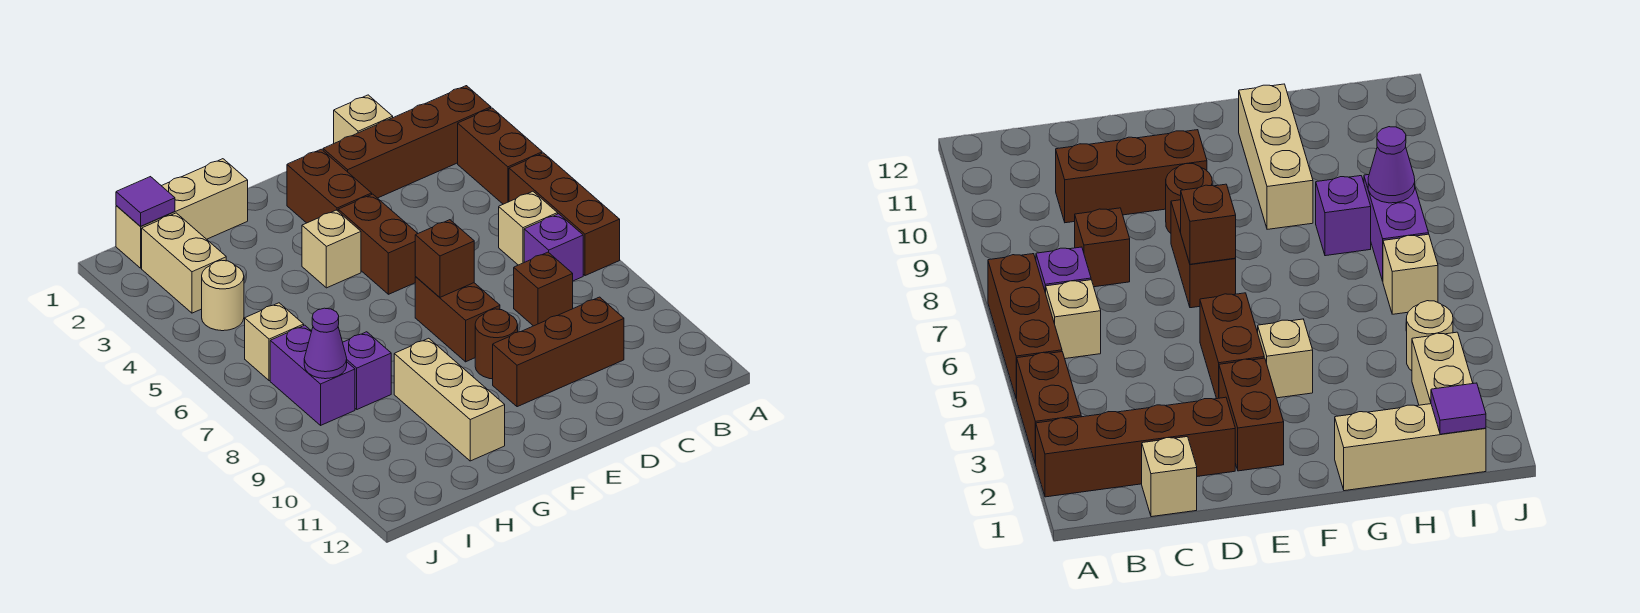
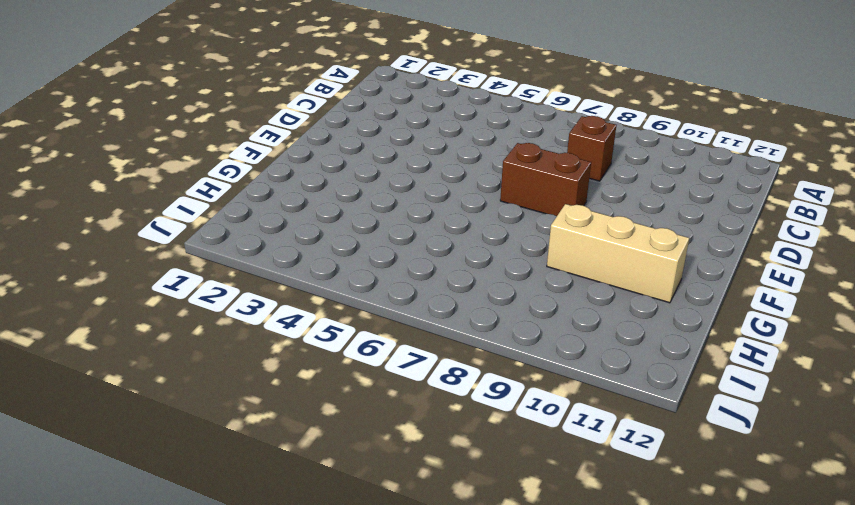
none -> brown 1x4 brick [323,86,491,198]
none -> brown 1x2 brick [458,108,542,204]
none -> brown 1x3 brick [509,153,620,276]

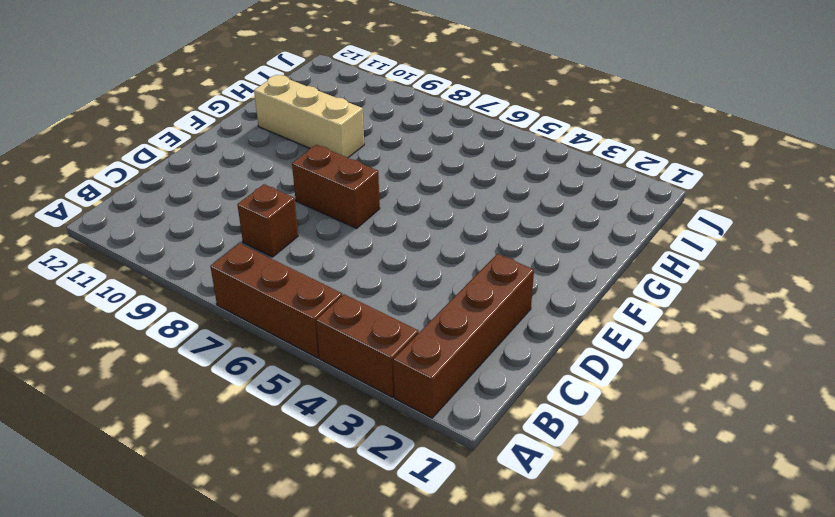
none -> tan 1x1 brick [499,191,558,265]
none -> purple 1x1 brick [524,214,583,281]
none -> tan 1x1 brick [334,95,393,143]

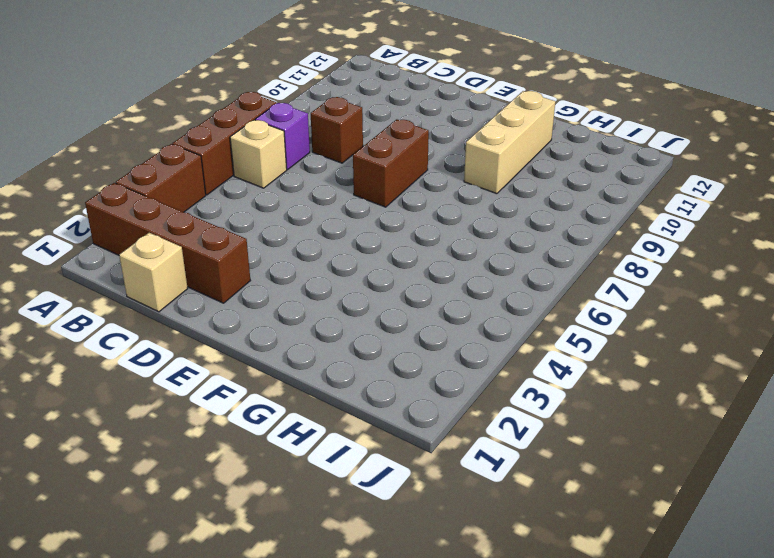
none -> brown 1x3 brick [493,297,624,407]
none -> brown 1x2 brick [287,149,372,223]
none -> brown 1x2 brick [338,194,418,294]

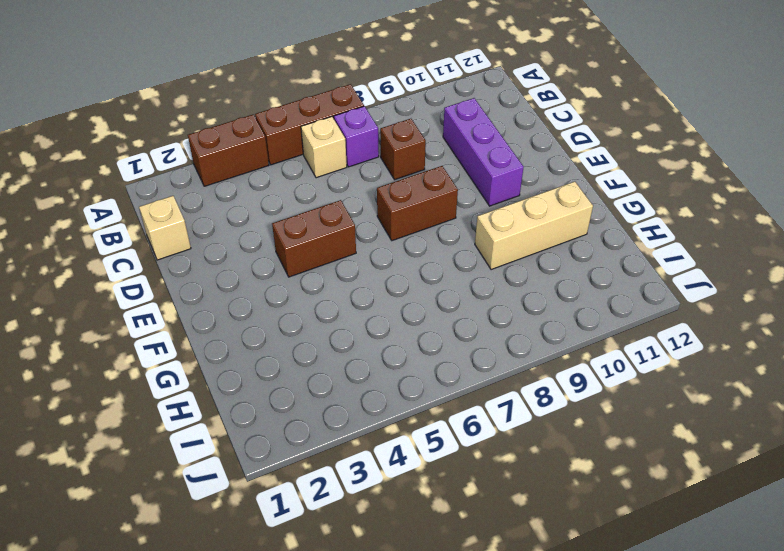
purple 1x3 brick [443,98,524,206] -> brown 1x3 brick [493,297,624,407]
none -> brown 1x4 brick [323,86,491,198]
none -> brown 1x2 brick [287,149,372,223]
none -> brown 1x1 round brick [475,309,518,379]

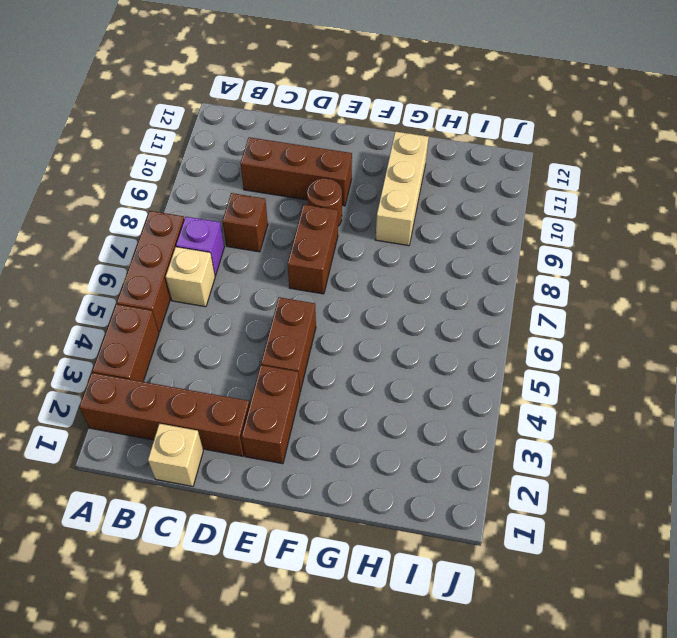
none -> tan 1x1 brick [302,210,361,288]
none -> tan 1x3 brick [116,159,248,268]
none -> purple 1x1 brick [343,332,391,409]

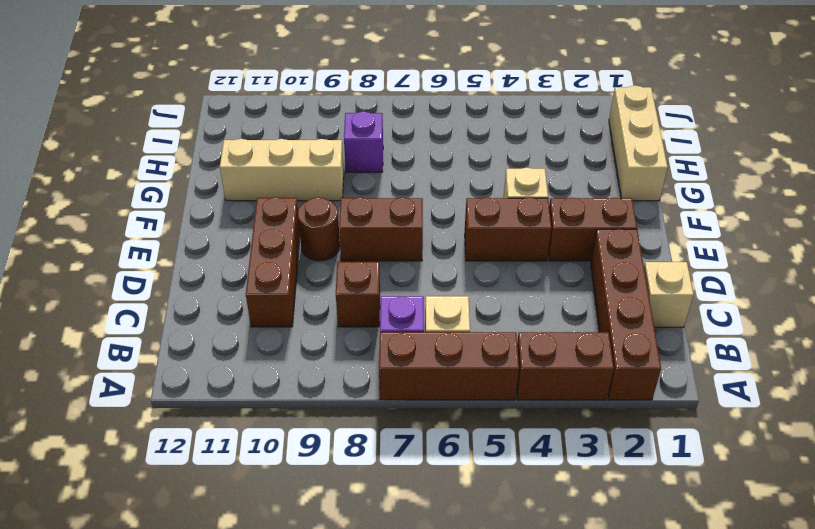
none -> tan 1x2 brick [142,213,226,313]
none -> tan 1x1 round brick [202,260,244,331]
none -> tan 1x1 brick [245,303,304,381]

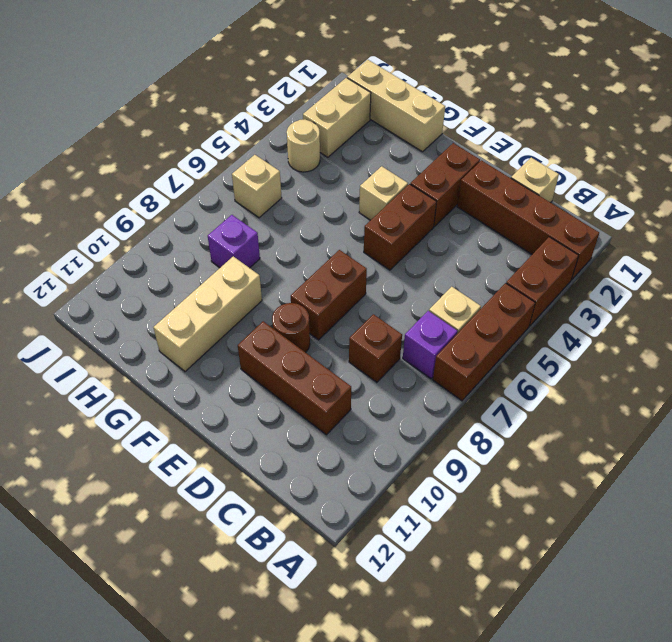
none -> purple 1x2 brick [270,325,355,425]
none -> brown 1x1 brick [415,220,474,297]
none -> purple 1x1 tile [116,177,175,227]

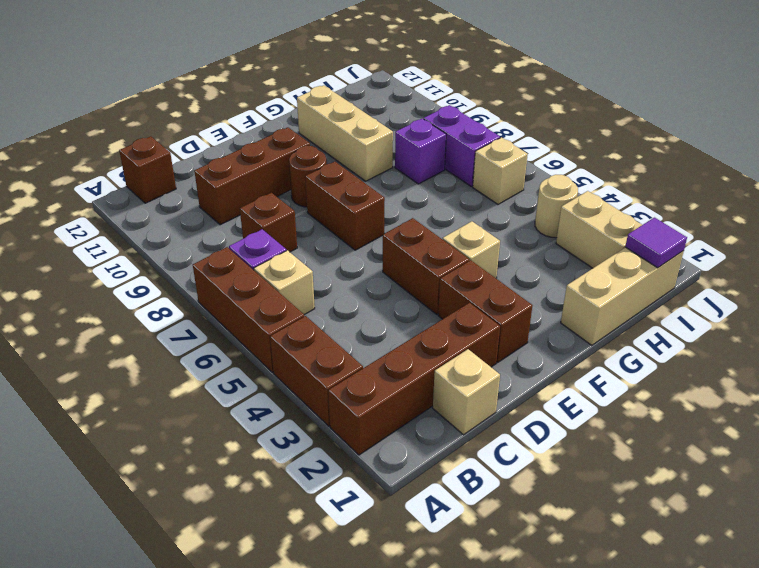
brown 1x1 brick [119,136,176,203] -> brown 1x1 brick moved to [415,220,474,297]
none -> purple 1x1 cone [304,308,347,379]

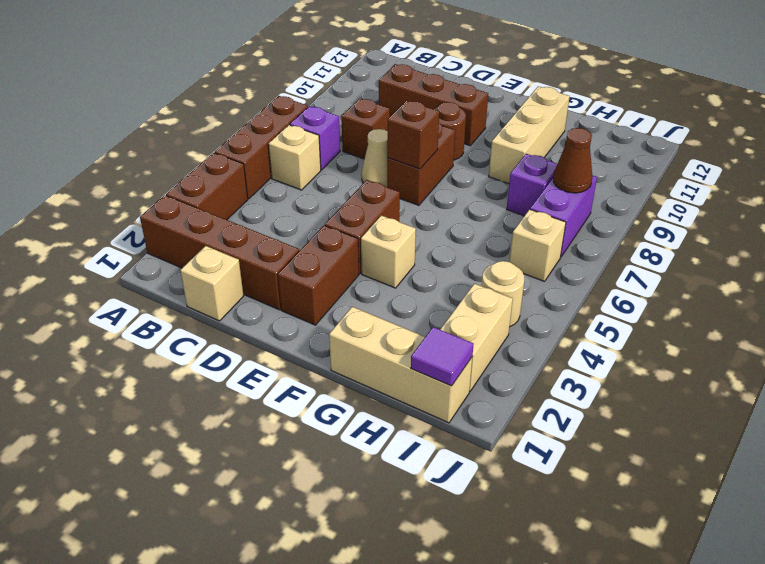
tan 1x1 cone [361,129,388,187] -> none
brown 1x1 cone [553,128,592,193] -> purple 1x1 cone [304,308,347,379]

